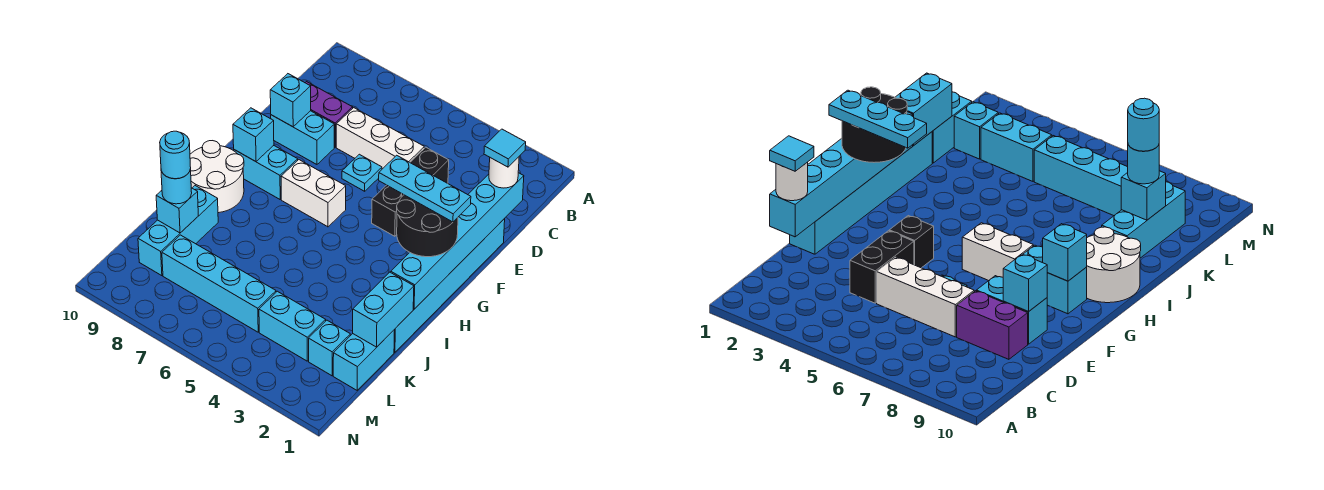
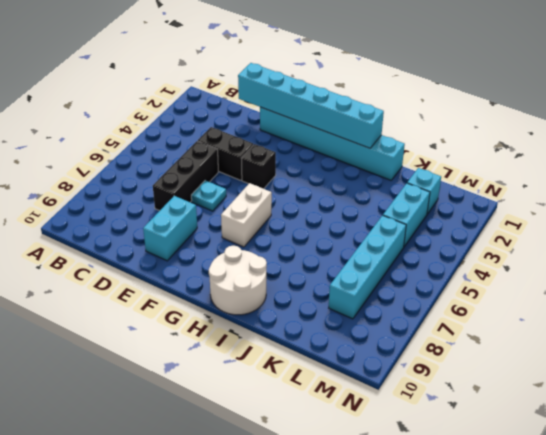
black 1x3 brick [153,141,218,211] -> white 1x3 brick [336,108,424,169]
none -> purple 1x2 brick [305,82,353,147]
none -> cyan 1x2 brick [234,146,298,199]
none -> cyan 1x3 brick [138,186,218,276]

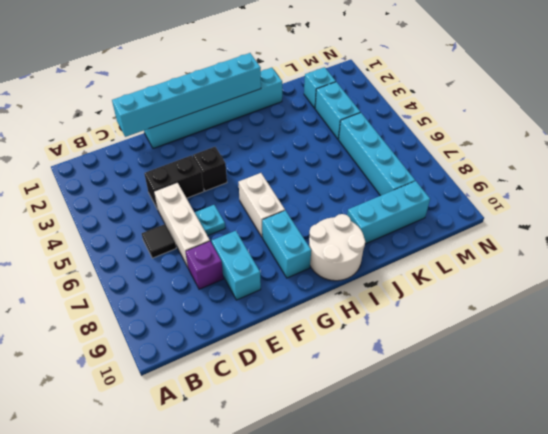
black 1x1 tile [142,224,176,258] -> none
purple 1x1 brick [186,241,223,289] -> purple 1x2 brick [305,82,353,147]
none -> cyan 1x2 brick [333,329,395,390]
none -> cyan 1x1 brick [270,74,311,127]
none -> cyan 1x1 brick [233,108,274,162]

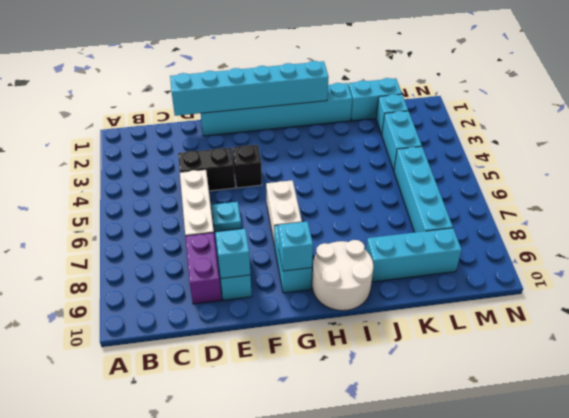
none -> cyan 1x2 brick [353,272,414,347]
none -> cyan 1x1 brick [156,188,198,233]
none -> white 1x1 round brick [489,157,519,188]

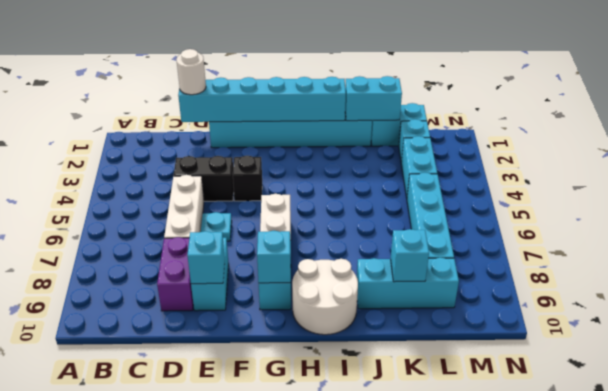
none -> black 2x2 round brick [397,195,458,257]
none -> cyan 1x1 round brick [161,169,192,204]
none -> cyan 1x1 tile [484,129,526,167]

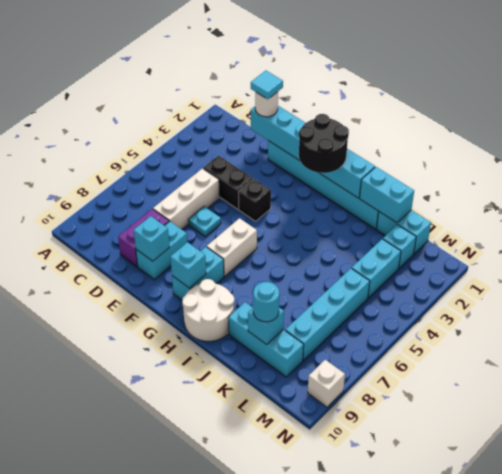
white 1x1 brick [308,360,345,407] -> none
none -> cyan 1x3 plate [379,155,471,222]
none -> cyan 1x1 round brick [160,131,191,179]

